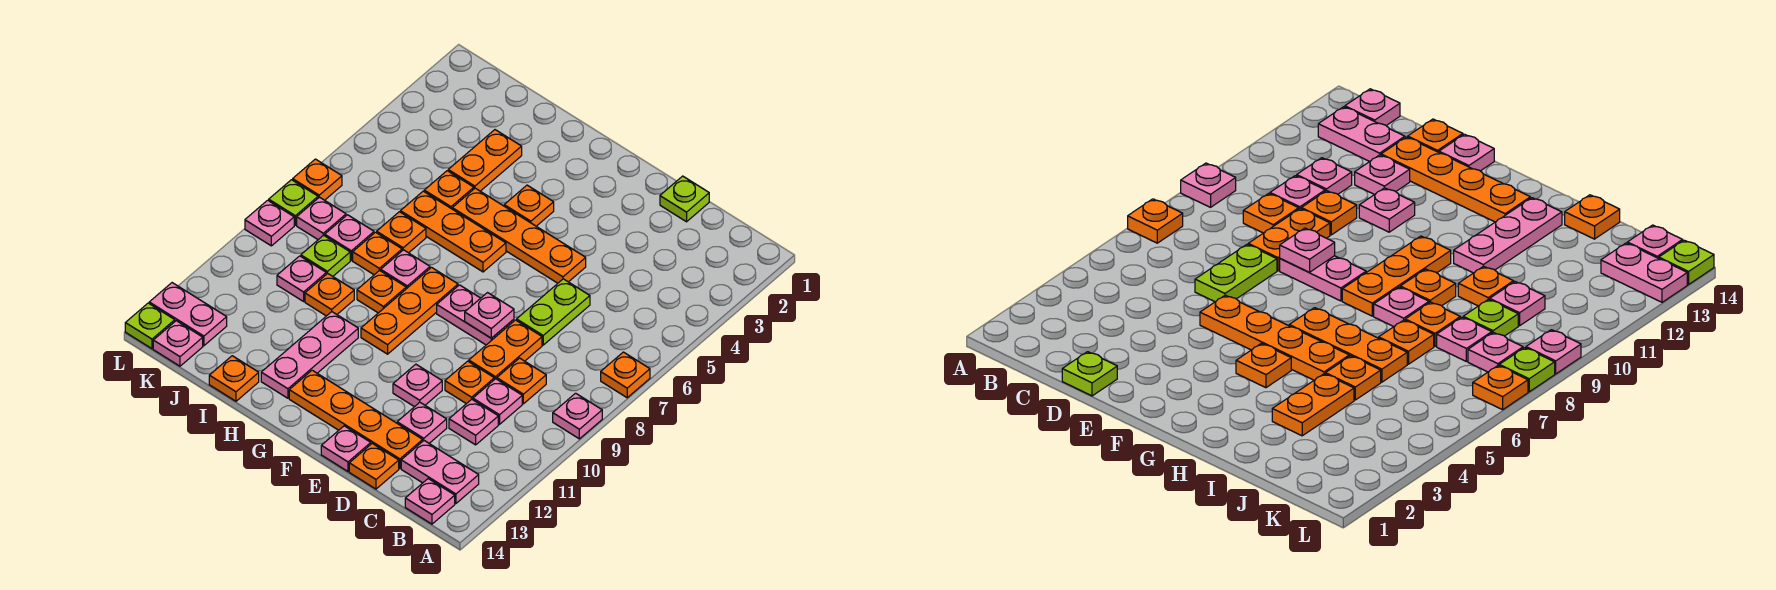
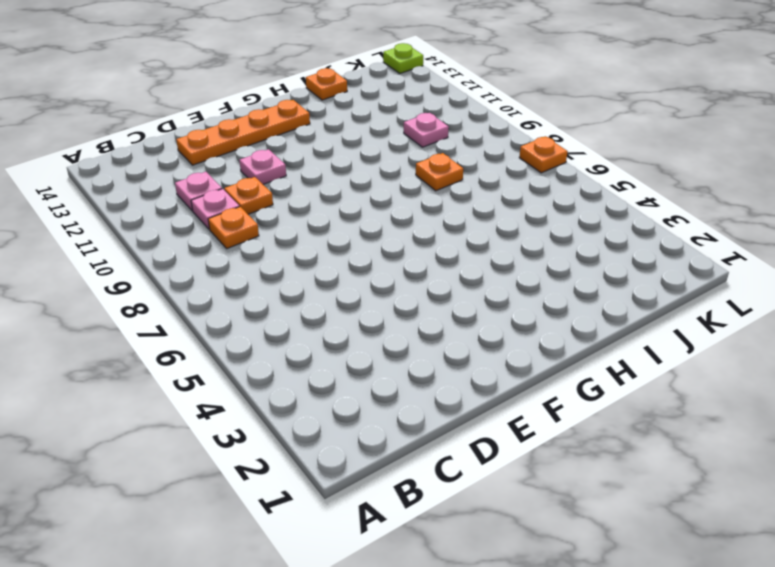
none -> orange 1x1 plate [601,352,650,398]
none -> pink 1x1 plate [553,393,602,439]
none -> pink 1x2 plate [401,441,479,504]
none -> pink 1x1 plate [405,479,455,524]

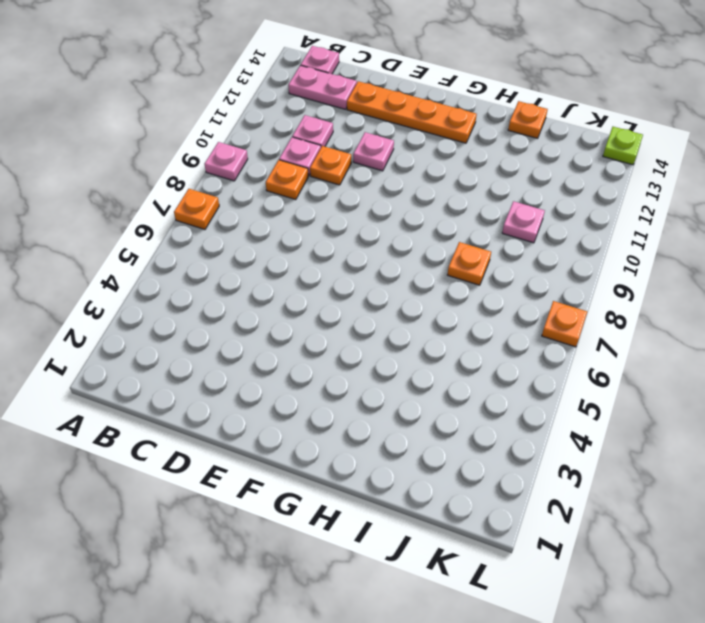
none -> lime 1x1 plate [660,176,709,222]
none -> lime 1x2 plate [517,279,590,345]
none -> orange 1x2 plate [469,320,542,380]
none -> pink 1x1 plate [397,403,447,443]

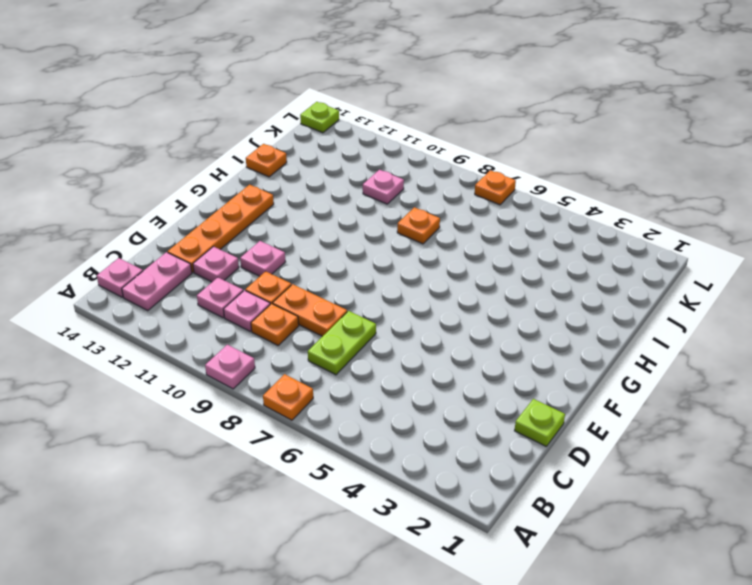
lime 1x2 plate [308,311,376,375] -> lime 1x2 plate turned to [517,279,590,345]
none -> orange 1x1 plate [349,444,399,489]
none -> orange 1x4 plate [452,188,586,283]
none -> pink 1x2 plate [437,285,514,345]
none -> pink 1x1 plate [321,426,371,471]

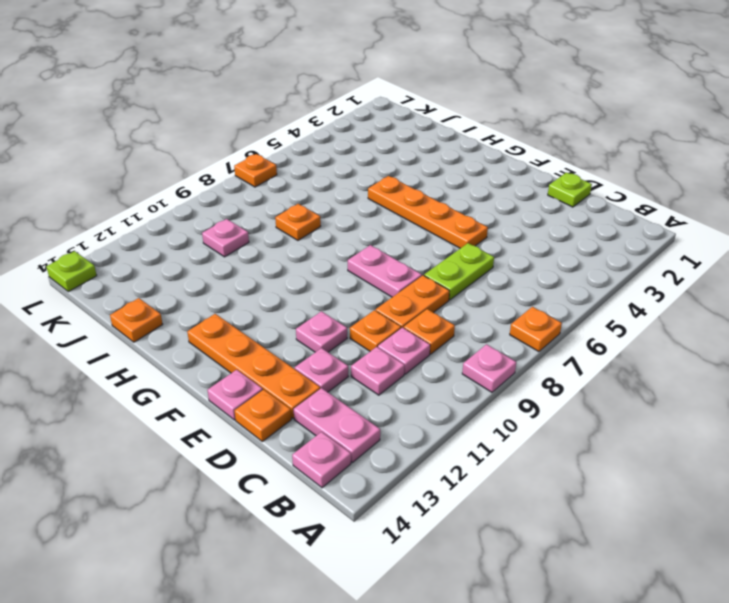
none -> orange 1x1 plate [504,185,554,226]
none -> orange 1x3 plate [400,191,506,272]
none -> orange 1x3 plate [361,268,458,354]
none -> pink 1x1 plate [381,250,430,289]

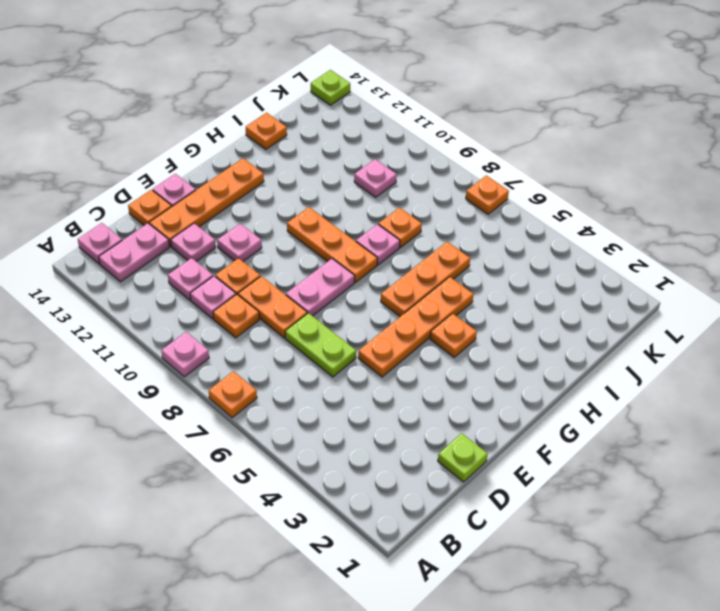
none -> orange 1x1 plate [357,270,406,313]
none -> pink 1x3 plate [261,312,358,398]
none -> orange 1x2 plate [448,130,522,191]
none -> orange 1x1 plate [424,171,474,209]

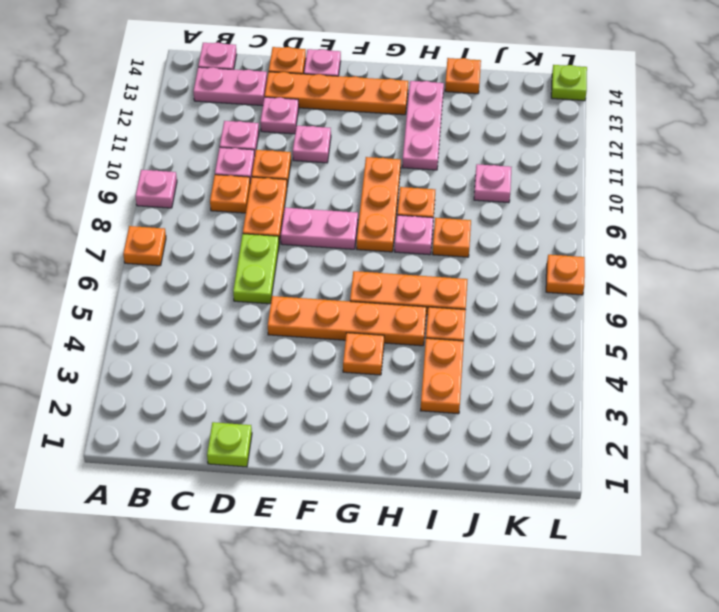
none -> orange 1x1 plate [377,212,426,253]
none -> orange 1x1 plate [305,273,354,316]
none -> pink 1x1 plate [325,215,374,260]
none -> lime 1x1 plate [301,235,350,276]

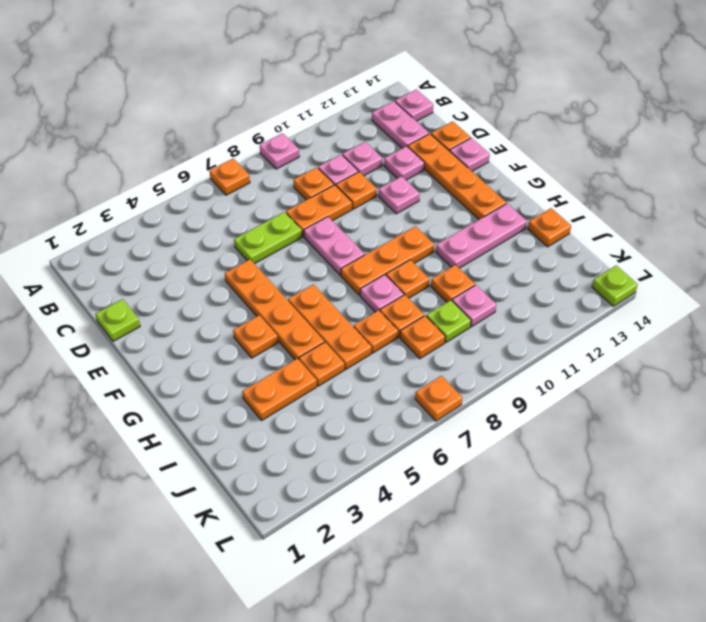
orange 1x1 plate [400,316,445,359] -> pink 1x1 plate [325,215,374,260]
none -> pink 1x1 plate [297,197,346,240]
none -> pink 1x2 plate [149,283,227,346]
none -> pink 1x1 plate [153,321,203,366]
none -> lime 1x1 plate [269,180,318,225]

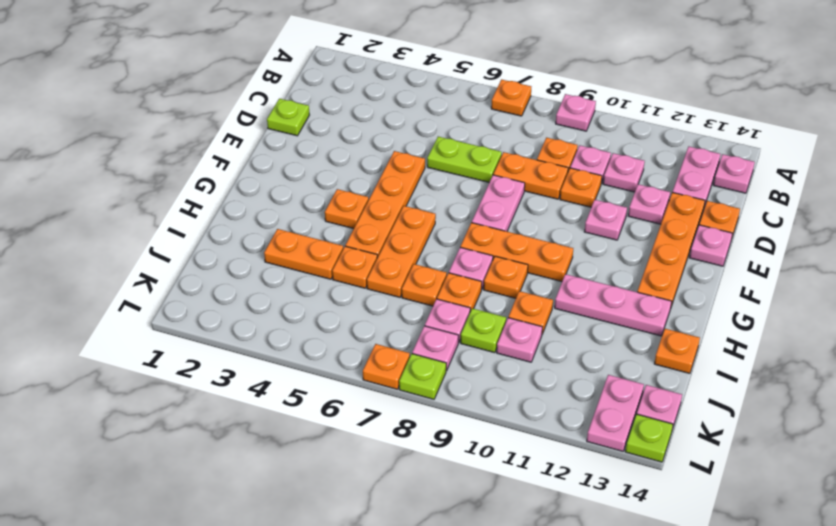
none -> pink 1x1 plate [245,200,294,246]
none -> pink 1x1 plate [465,293,514,338]

